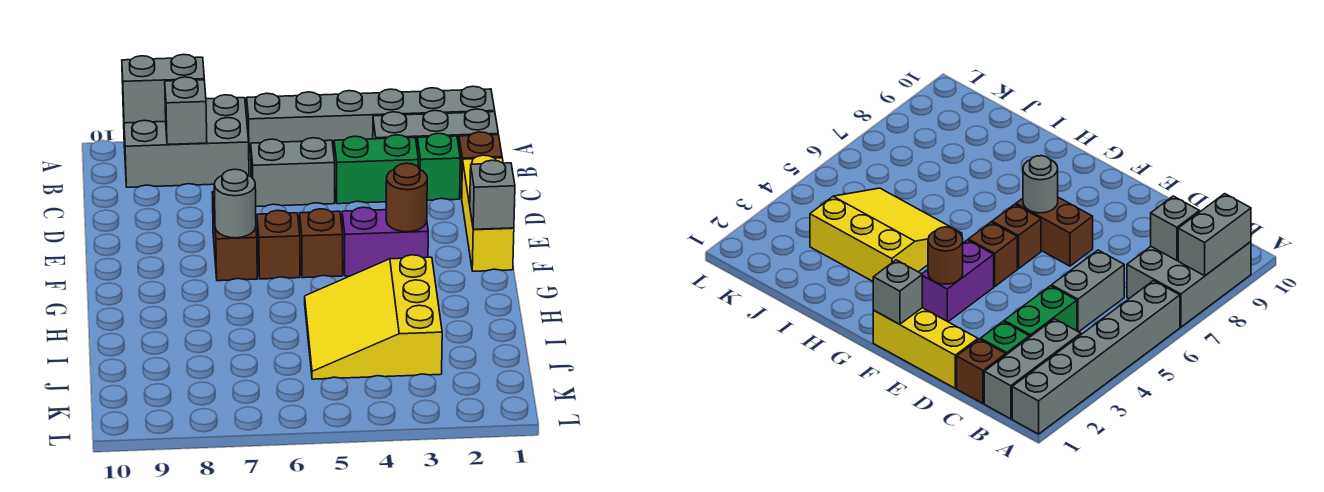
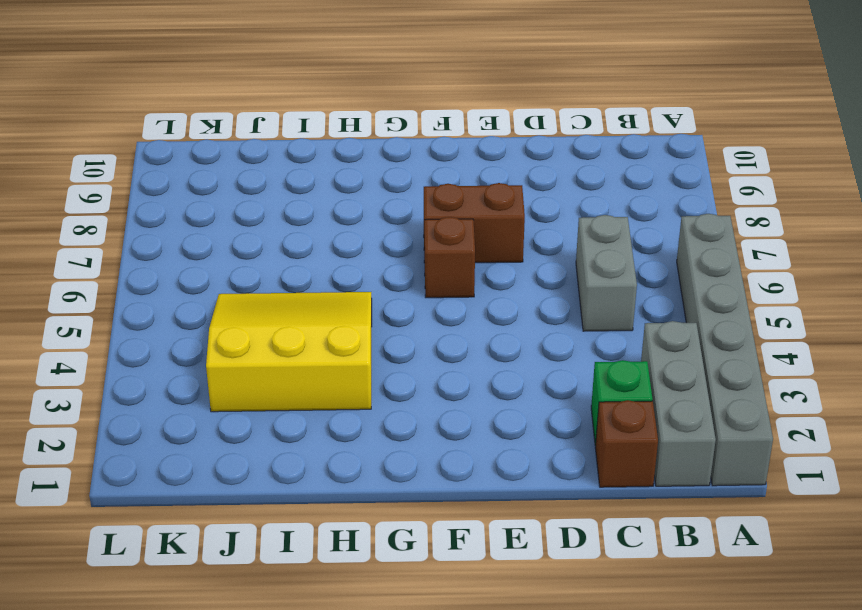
none -> grey 2x3 brick [123,95,249,187]
none -> green 1x2 brick [334,135,419,204]
none -> yellow 1x3 brick [462,155,514,271]

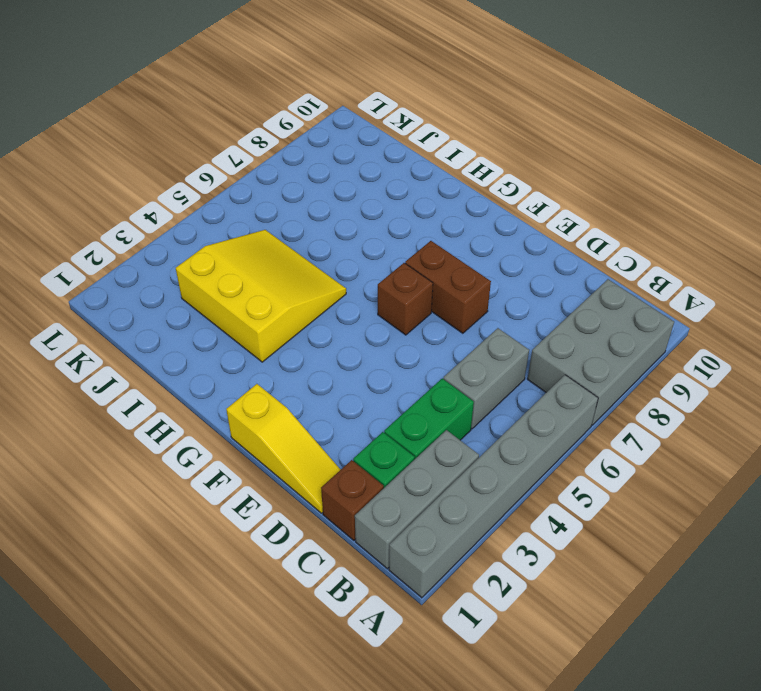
yellow 1x3 slope [226,384,341,513] -> yellow 1x3 brick [462,155,514,271]
none -> purple 1x2 brick [342,207,428,276]
none -> brown 1x1 brick [300,209,343,278]
none -> grey 1x2 brick [122,54,204,123]

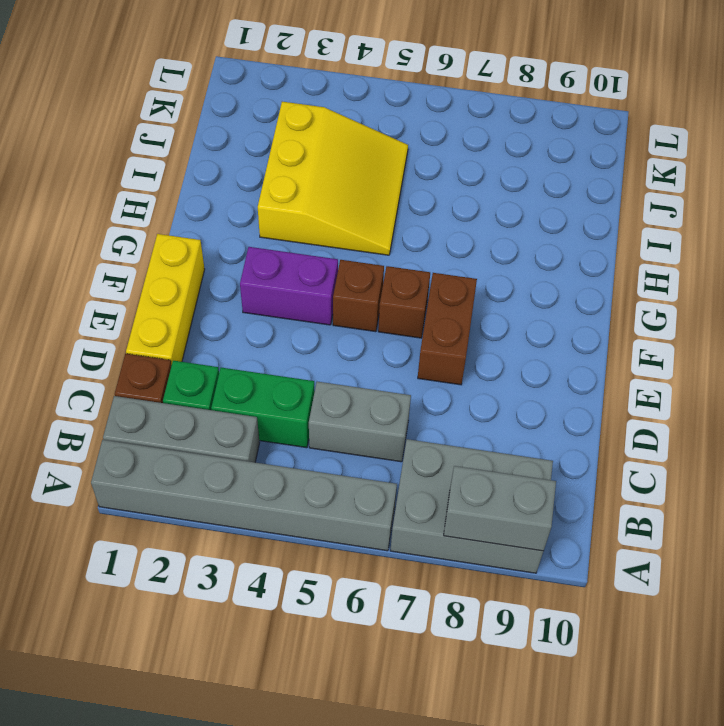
none -> grey 1x1 brick [165,77,207,145]
none -> grey 1x1 brick [470,160,515,229]
none -> brown 1x1 round brick [386,163,427,232]

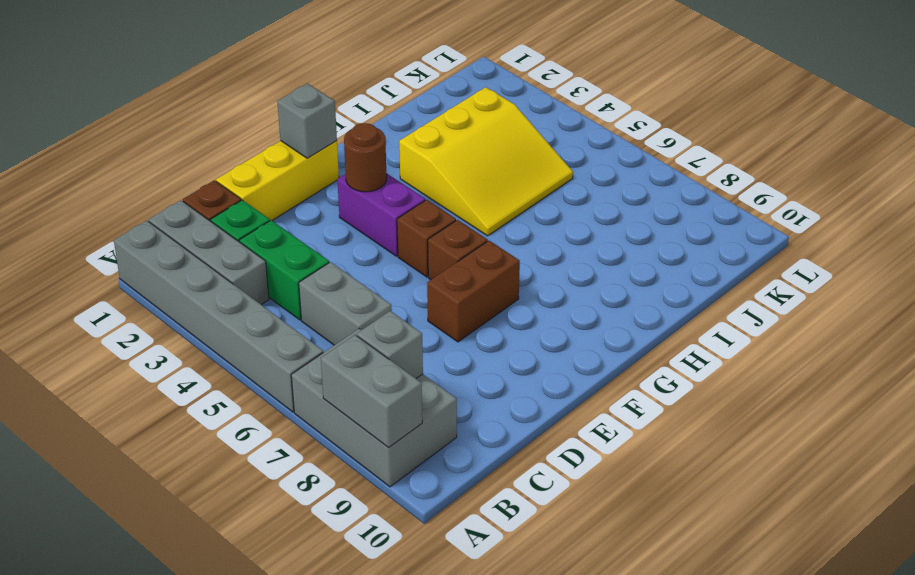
none -> grey 1x1 round brick [214,169,256,238]

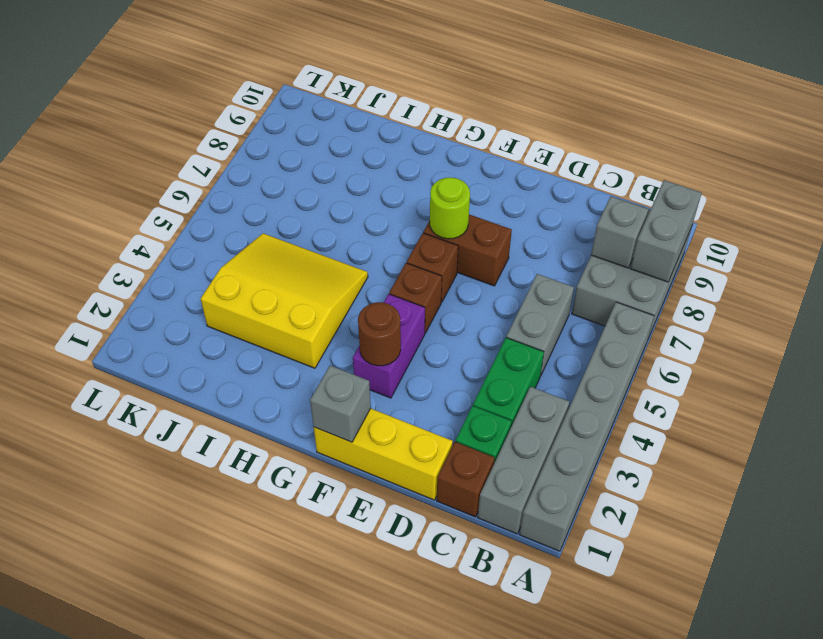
lime 1x1 round brick [430,177,470,239] -> grey 1x1 round brick [214,169,256,238]

